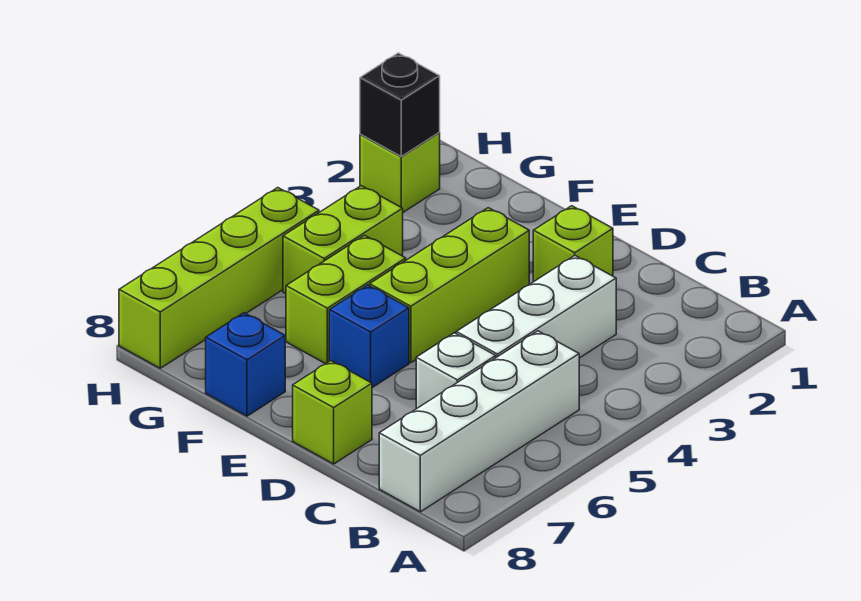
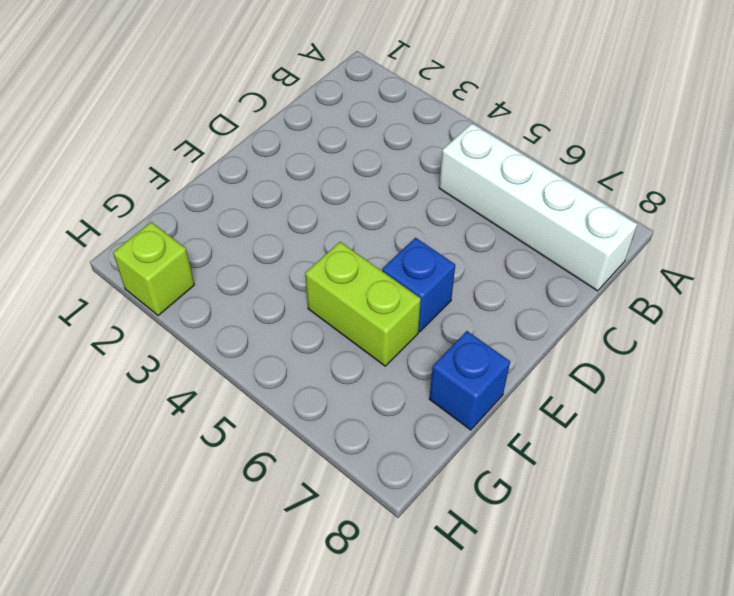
none -> white 1x3 brick [456,256,616,358]
none -> white 1x1 brick [416,333,496,409]
none -> lime 1x1 brick [533,206,613,282]

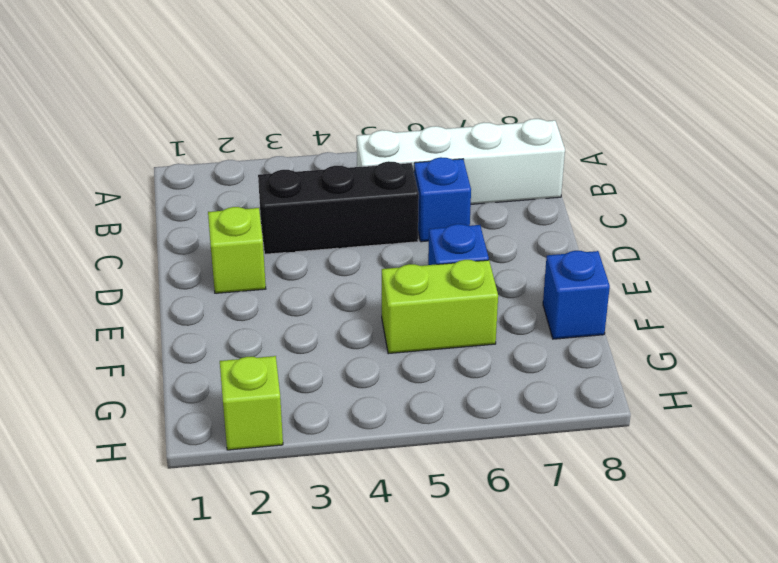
black 1x3 brick [258,161,419,254] -> white 1x3 brick [456,256,616,358]
blue 1x1 brick [414,157,471,242] -> white 1x1 brick [416,333,496,409]
none -> lime 1x1 brick [293,361,372,464]
none -> lime 1x3 brick [370,208,529,363]
none -> lime 1x2 brick [283,186,403,294]

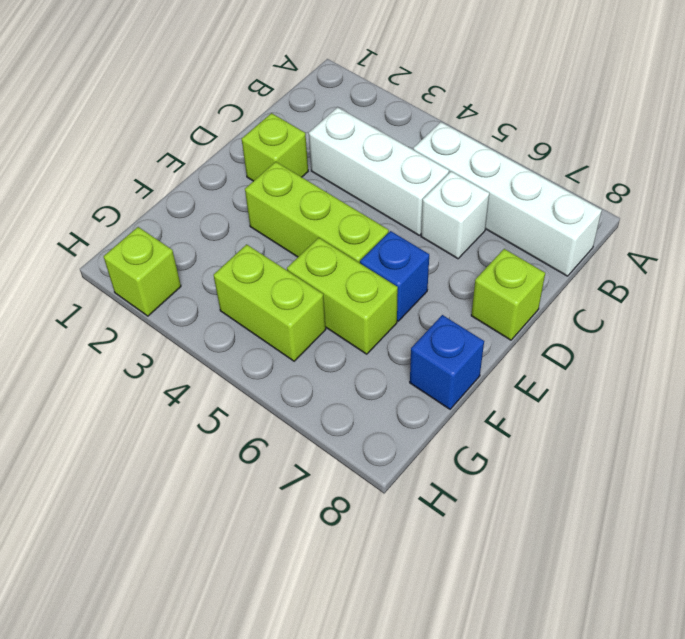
none -> lime 1x4 brick [119,188,319,368]
none -> black 1x1 brick [360,53,440,156]

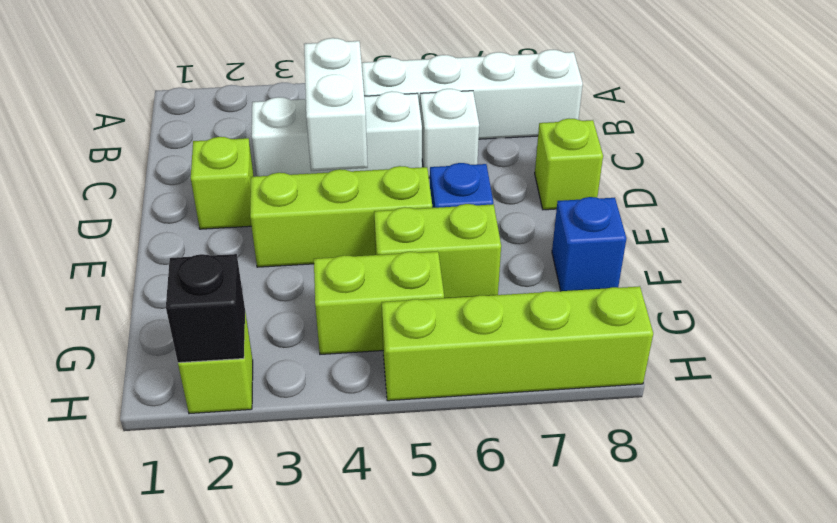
white 1x2 brick [304,38,368,171] -> none

